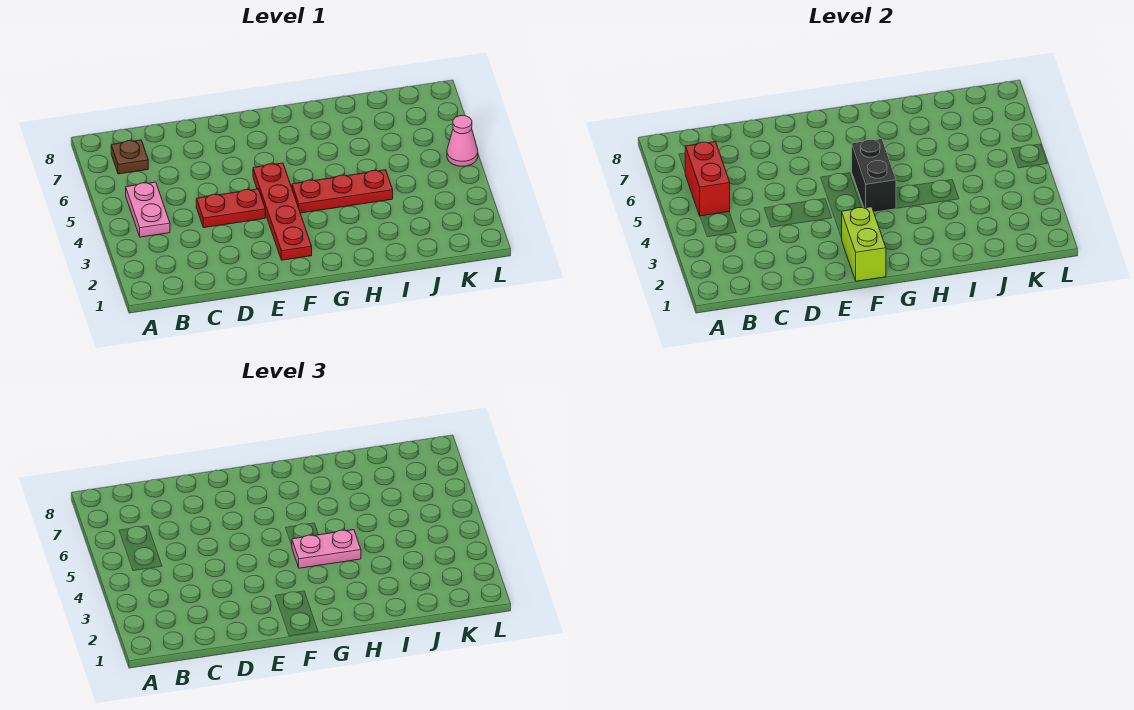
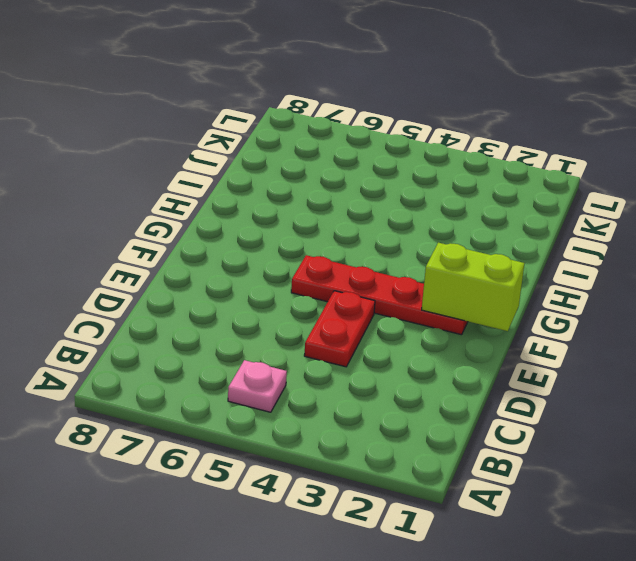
pink 1x1 plate [228,360,287,412] -> pink 1x2 plate [126,182,170,237]
none -> brown 1x1 plate [111,140,148,174]
none -> red 1x3 plate [292,170,393,213]

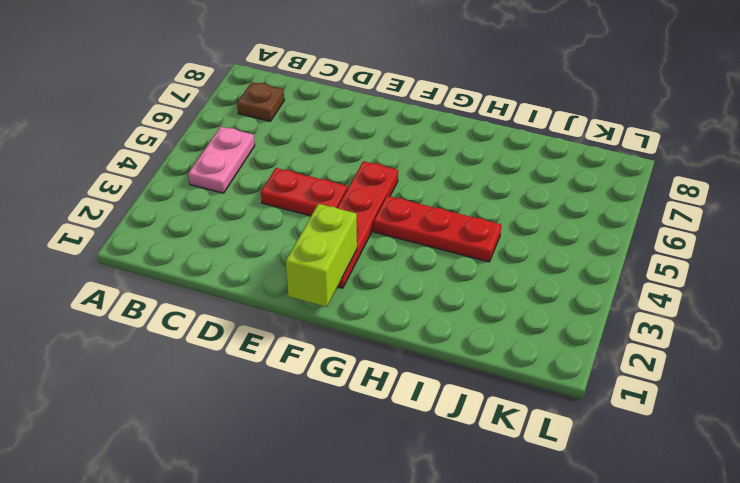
none -> pink 1x1 cone [447,116,478,166]
none -> red 1x2 brick [685,142,730,216]

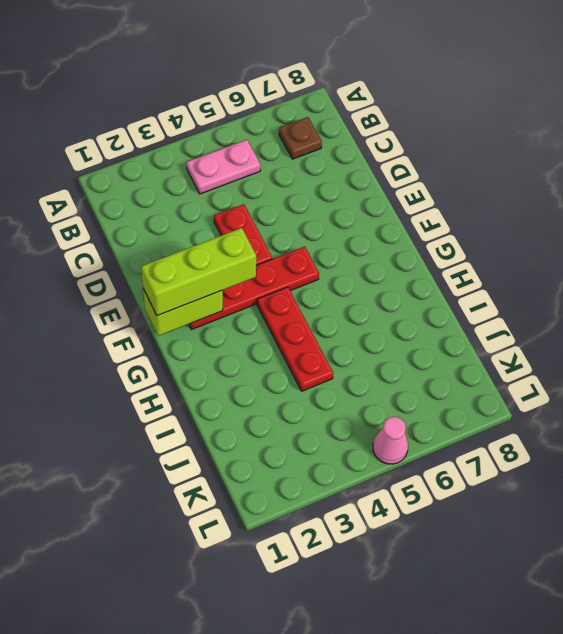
lime 1x3 brick [141,228,256,316] -> none
none -> red 1x2 brick [685,142,730,216]
none -> black 1x2 brick [852,139,896,212]

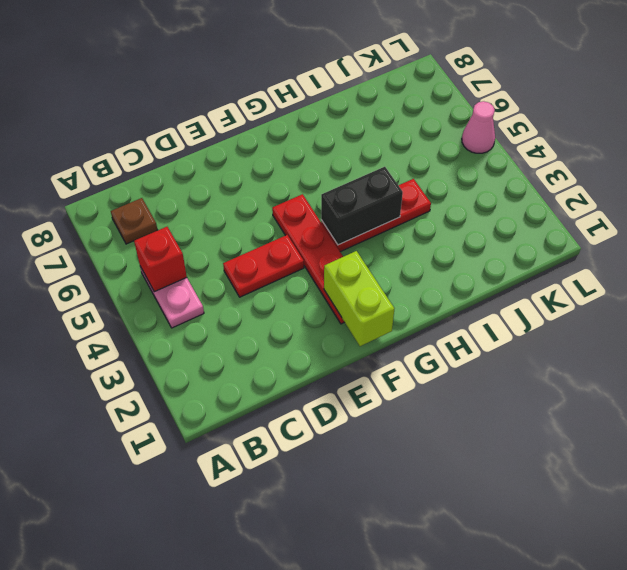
red 1x1 brick [134,227,187,292] -> red 1x2 brick [685,142,730,216]
black 1x2 brick [321,167,403,245] -> black 1x2 brick turned to [852,139,896,212]
none -> pink 1x2 plate [292,530,361,568]

